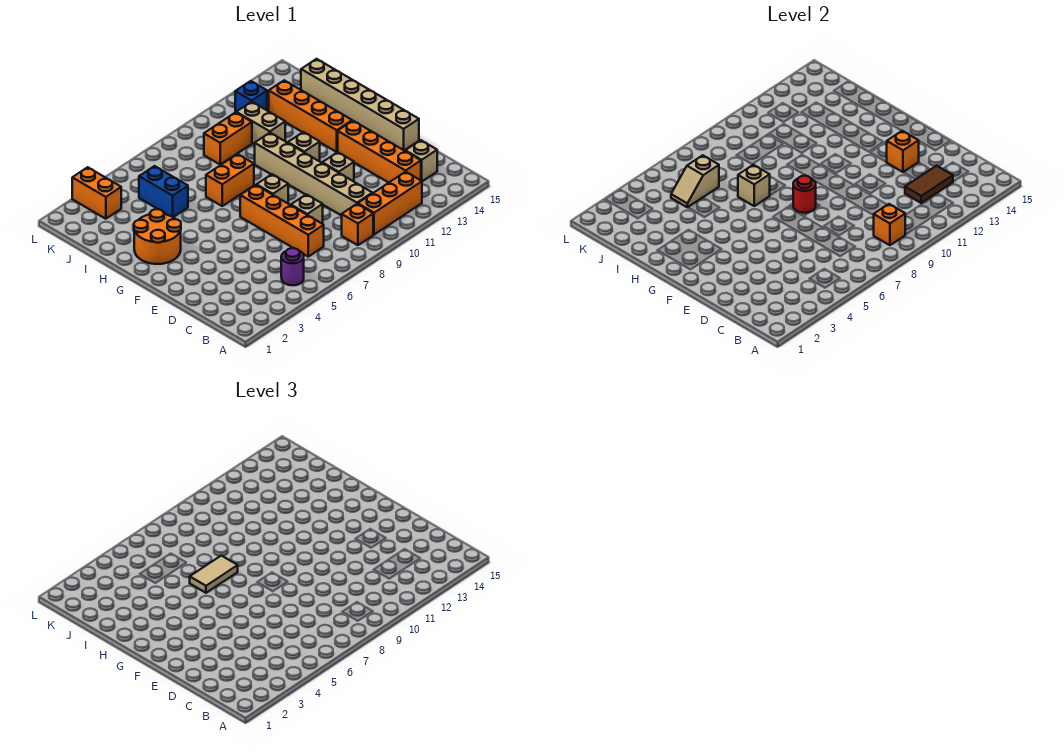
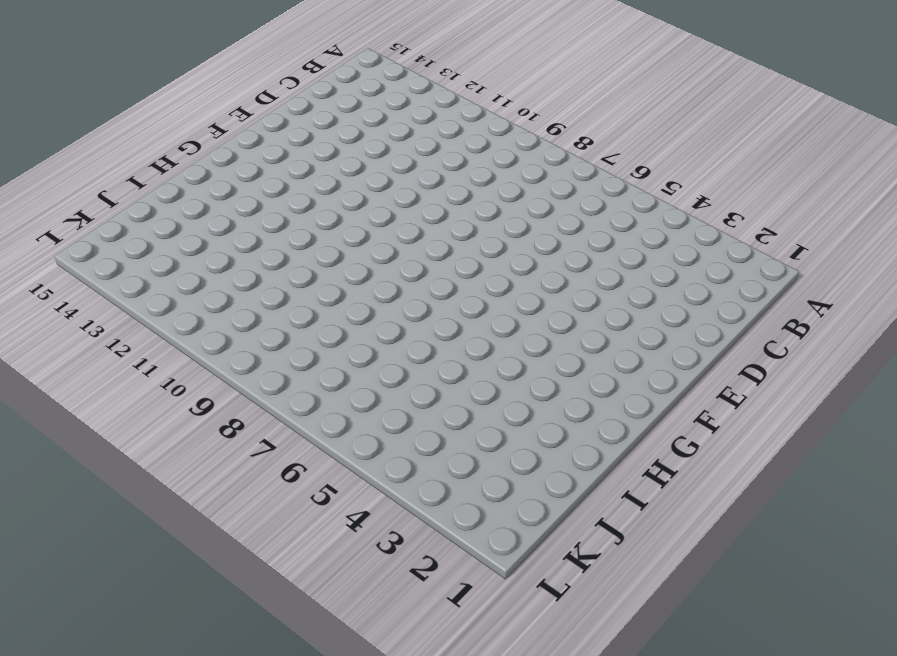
none -> purple 1x1 round brick [281,248,304,285]
none -> orange 1x1 brick [342,204,373,245]
none -> orange 1x3 brick [358,172,422,235]

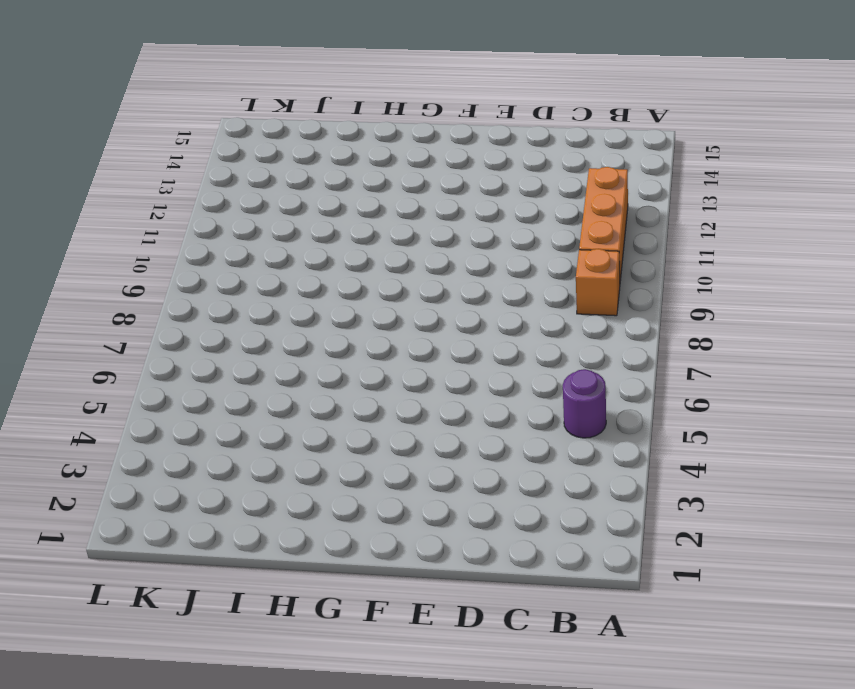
none -> orange 1x4 brick [240,185,324,257]
none -> tan 1x6 brick [255,133,372,216]
none -> orange 1x4 brick [338,121,421,183]

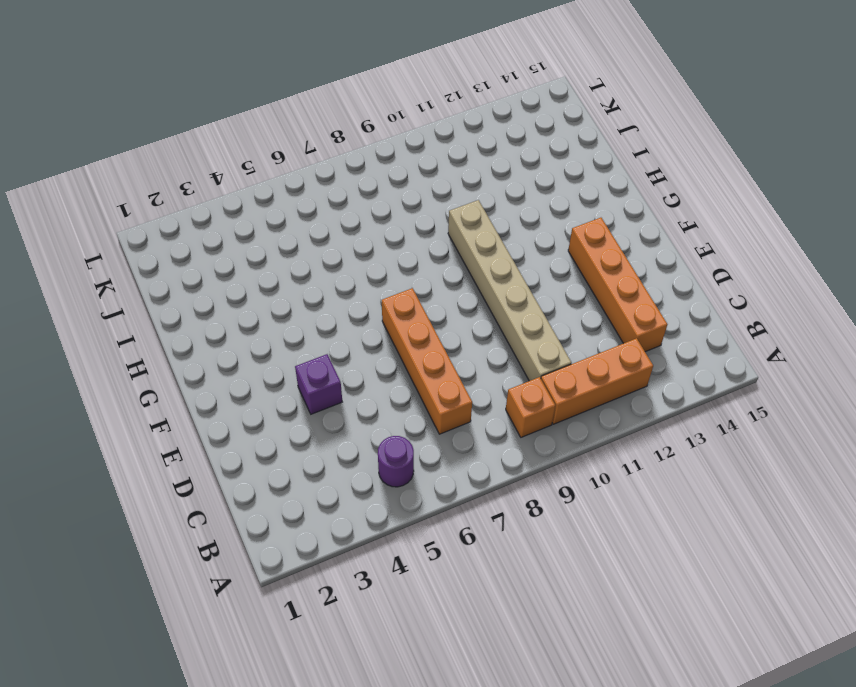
purple 1x1 brick [295,354,342,414] -> none
none -> tan 1x1 brick [406,140,437,181]
none -> tan 1x1 brick [291,194,323,224]
none -> tan 1x1 brick [322,152,354,181]

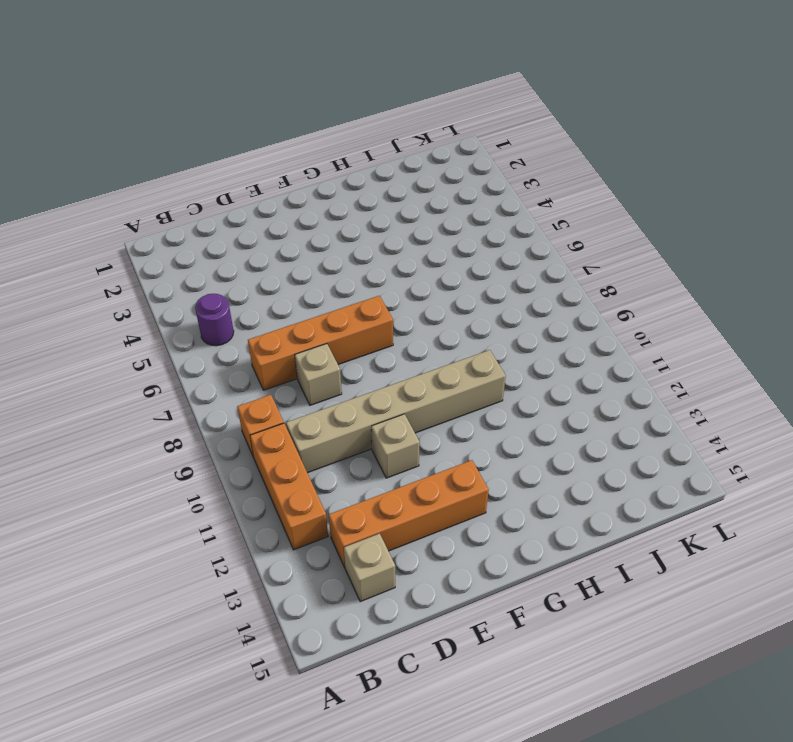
none -> tan 1x6 brick [301,59,419,150]
none -> tan 1x1 brick [257,174,288,203]
none -> orange 2x2 round brick [134,209,181,264]

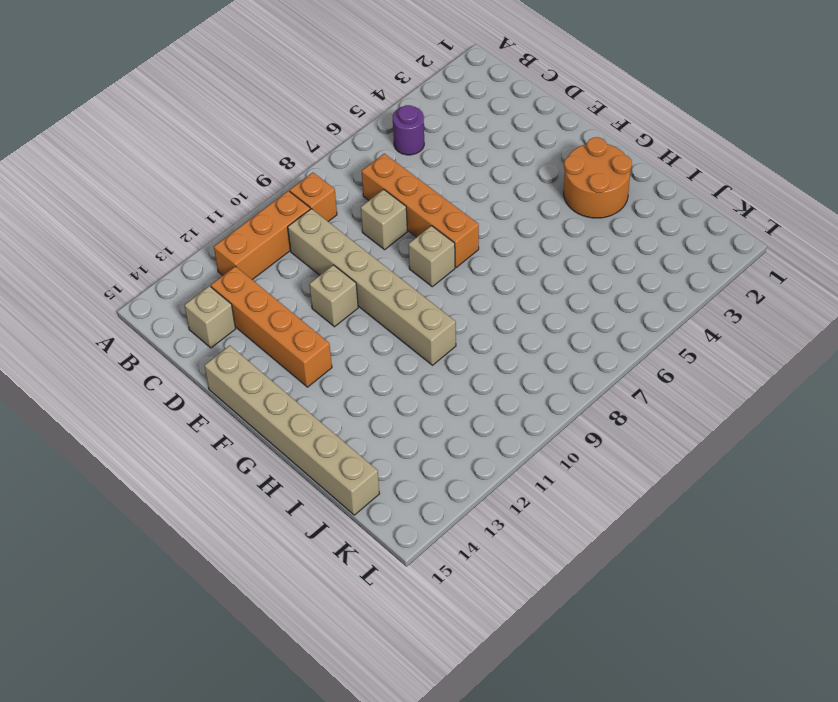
none -> tan 1x1 brick [288,132,320,161]
none -> orange 1x4 brick [269,80,352,152]
none -> orange 1x2 brick [206,154,254,206]

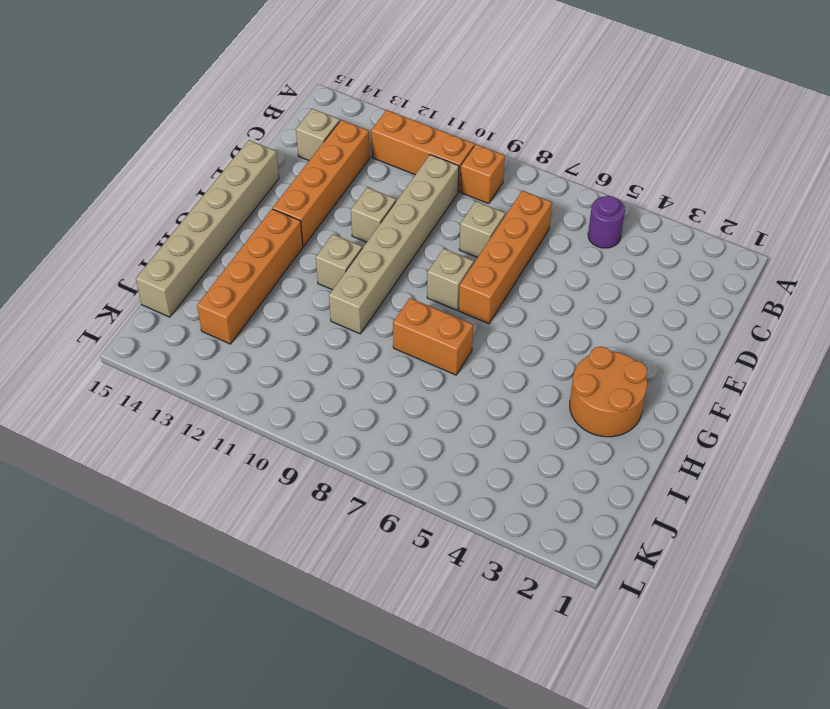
none -> blue 1x2 brick [139,166,188,217]
none -> tan 1x2 brick [236,102,285,144]
none -> orange 1x2 brick [204,112,252,164]

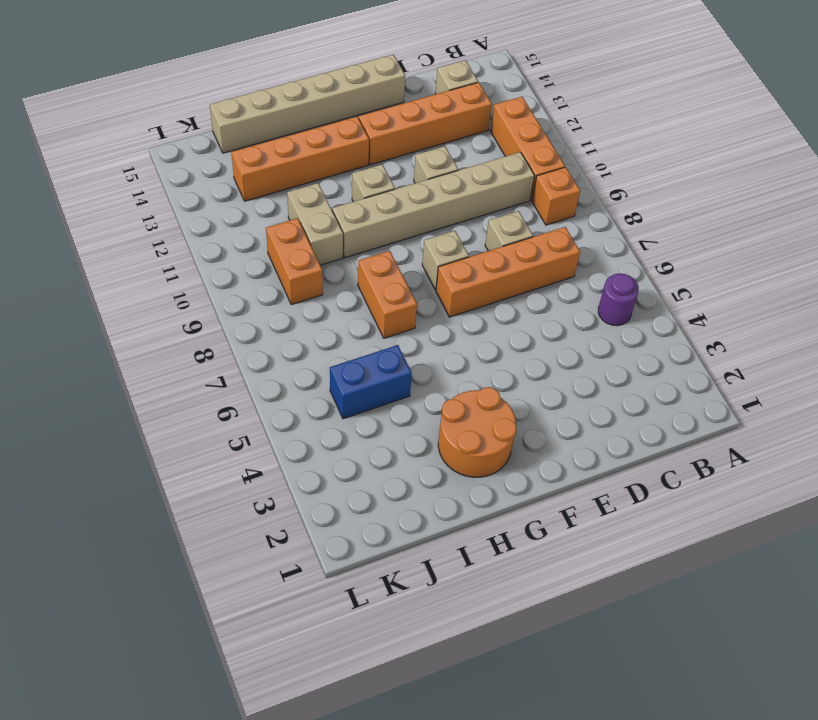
tan 1x2 brick [287,183,343,265] -> tan 1x2 brick turned to [236,102,285,144]
none -> orange 1x2 brick [72,167,121,219]
none -> blue 1x1 brick [235,81,267,112]
none -> orange 1x1 brick [874,204,905,245]

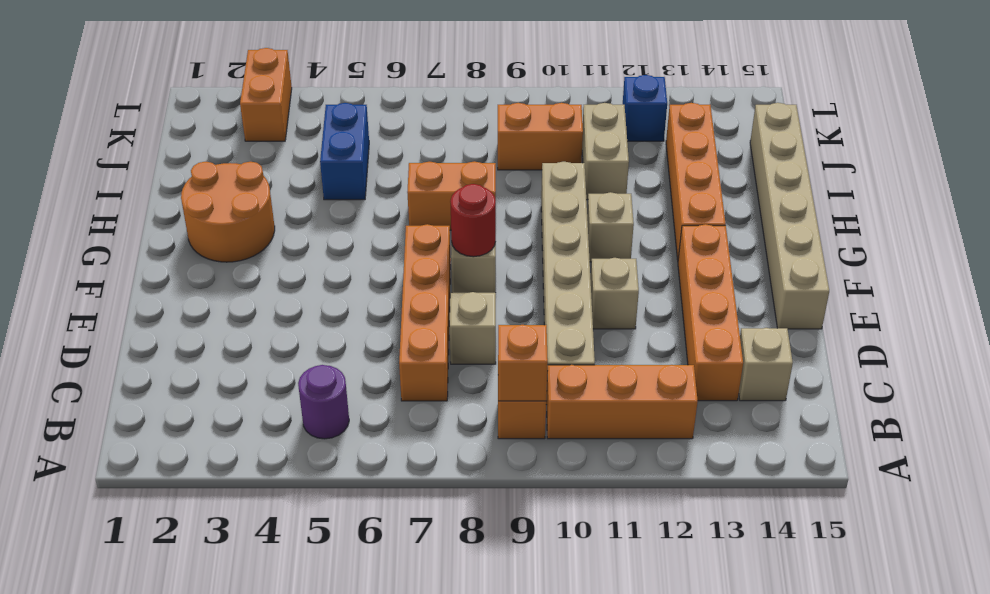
none -> brown 1x2 tile [905,166,953,203]
none -> orange 1x1 brick [887,131,919,172]
none -> tan 1x1 brick [738,165,770,206]

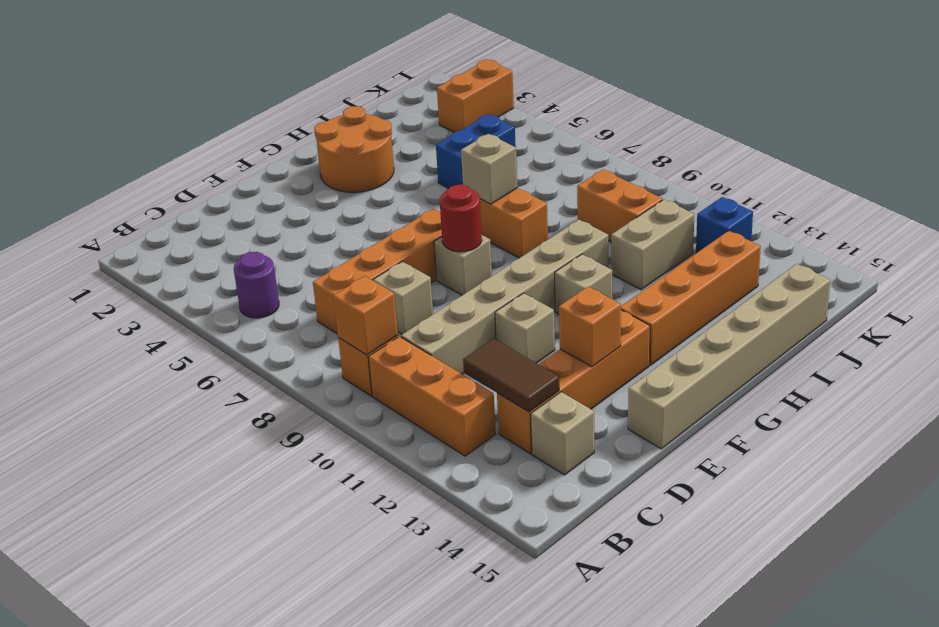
none -> tan 1x2 slope [671,155,719,207]
none -> tan 1x2 tile [190,556,238,593]

